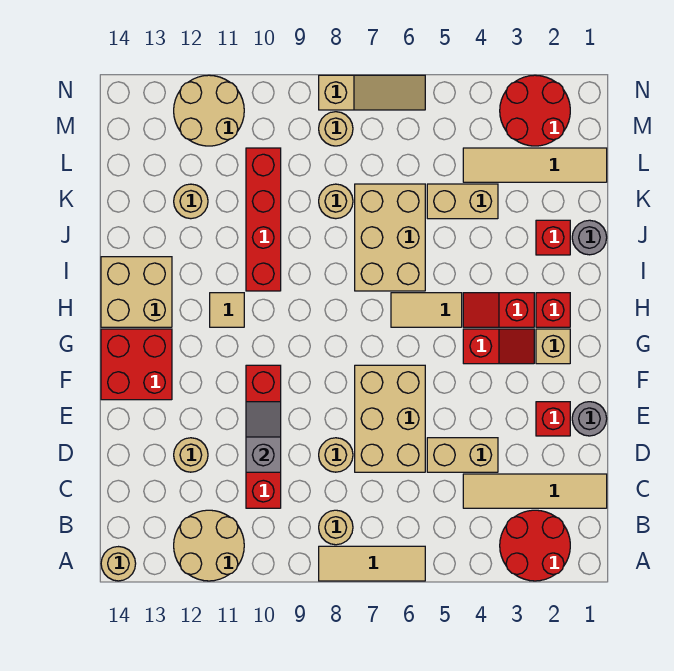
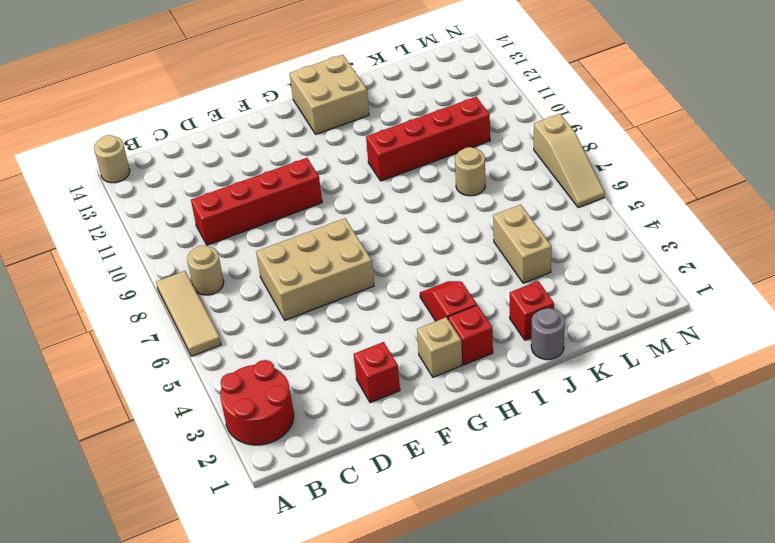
none -> tan 2x2 round brick [174,510,244,581]
none -> tan 1x4 tile [463,474,607,508]
none -> tan 1x2 brick [427,438,498,472]
none -> tan 1x1 round brick [319,438,353,472]

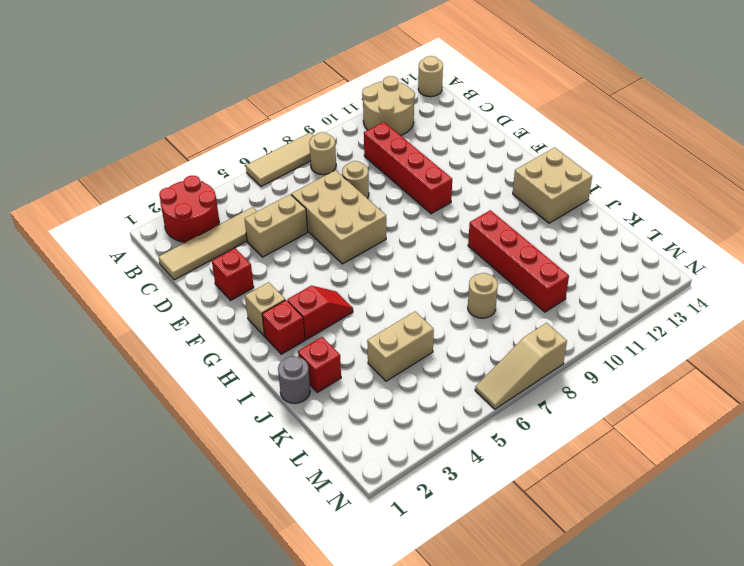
none -> tan 1x1 round brick [174,438,208,472]
none -> grey 1x1 round brick [572,402,607,436]
none -> red 2x2 brick [101,329,172,400]
none -> red 1x2 slope [463,329,534,364]

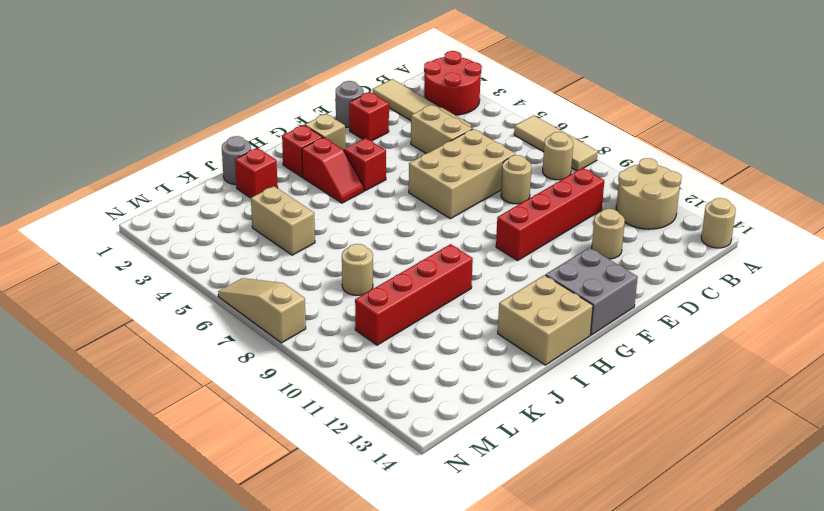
grey 2x2 brick [546,247,638,335] -> red 2x2 brick [101,329,172,400]
none -> tan 1x2 tile [391,293,462,327]
none -> tan 1x1 tile [210,293,244,327]
none -> tan 2x3 brick [355,184,425,291]
none -> tan 1x1 round brick [174,184,208,219]

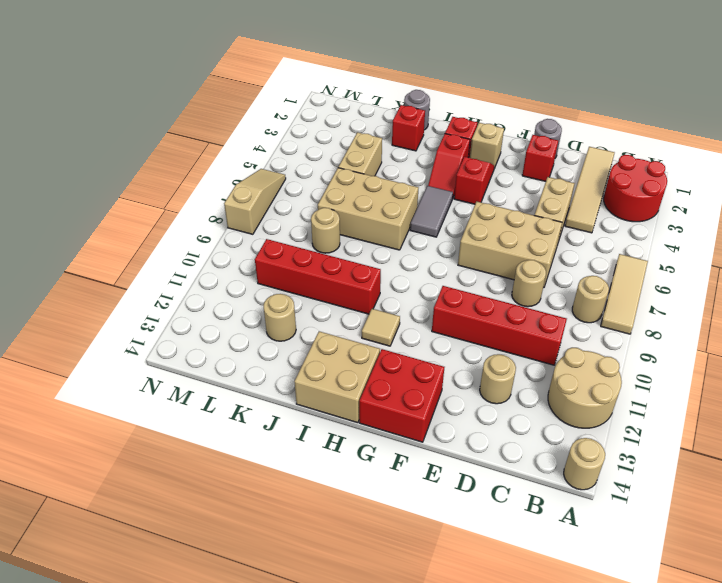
grey 1x2 tile [410,186,453,237] -> tan 1x2 tile [391,293,462,327]
none -> tan 1x4 tile [463,148,607,182]
none -> red 2x2 round brick [500,75,570,146]
none -> tan 1x1 round brick [319,112,353,146]
none -> tan 2x2 round brick [174,75,244,146]

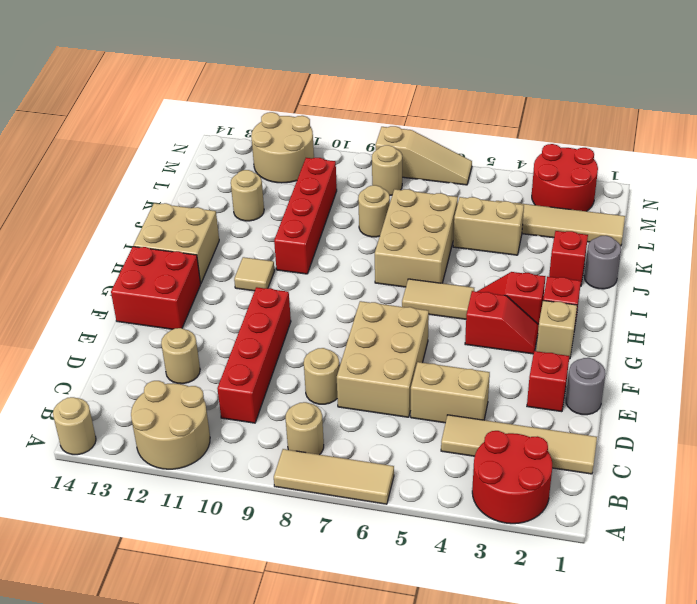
none -> grey 1x2 slope [246,402,281,472]

